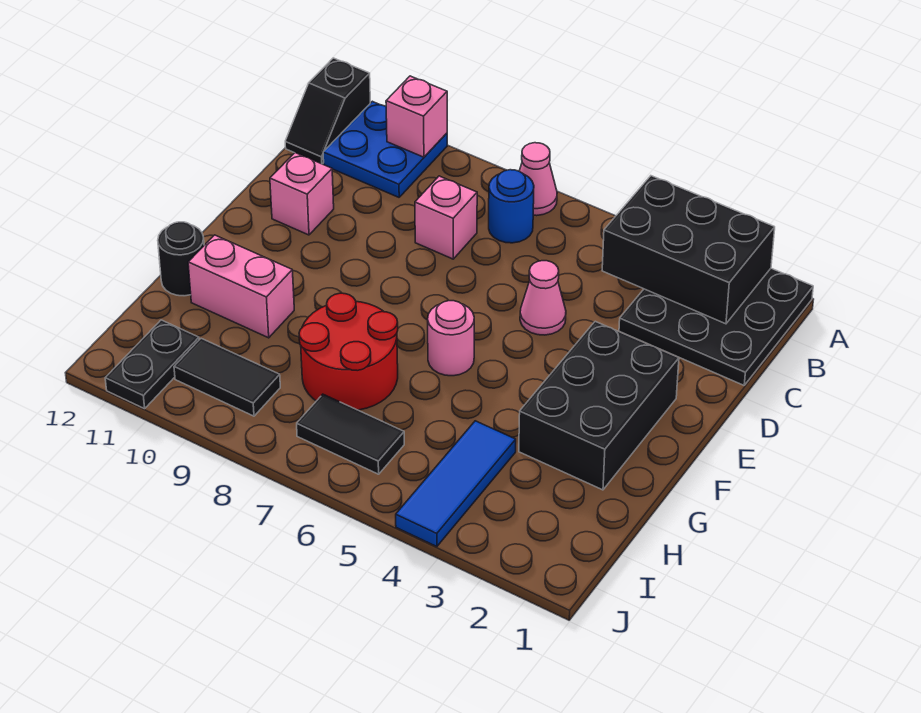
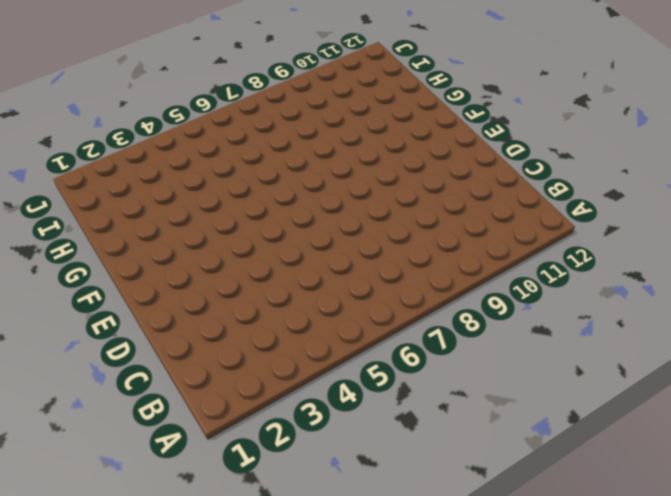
none -> black 3x3 plate [619,268,813,385]
none -> pink 1x1 cone [519,143,557,216]
none -> blue 2x2 plate [323,101,447,197]

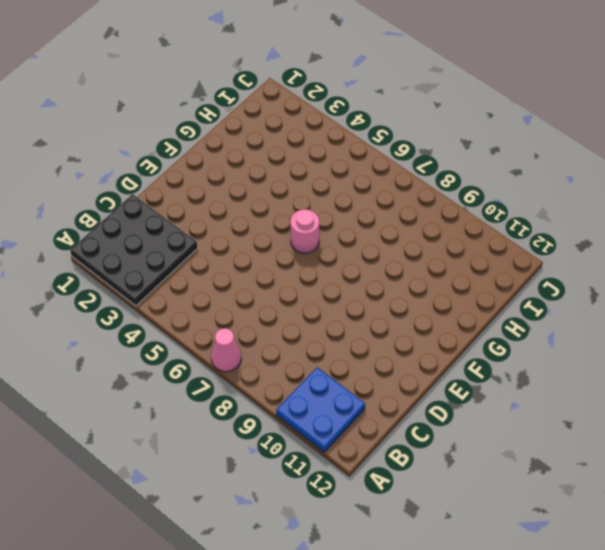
none -> black 1x2 slope [285,58,370,164]
none -> blue 1x1 round brick [489,170,534,243]
none -> pink 1x1 brick [415,176,477,259]

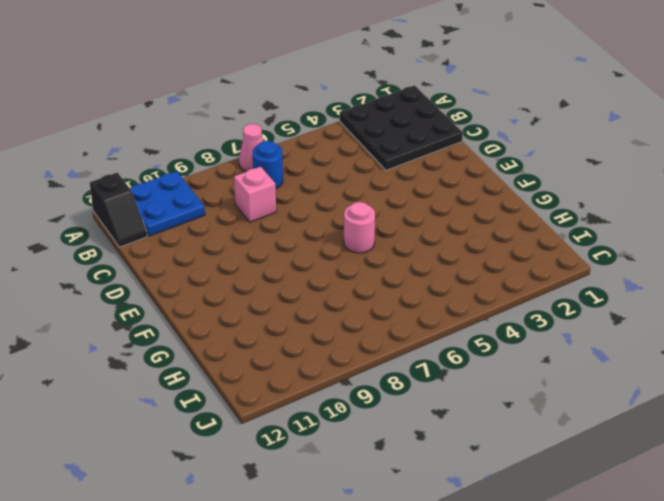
none -> pink 1x1 cone [520,261,566,335]
none -> pink 1x1 brick [270,153,334,235]
none -> black 2x3 brick [519,321,679,490]

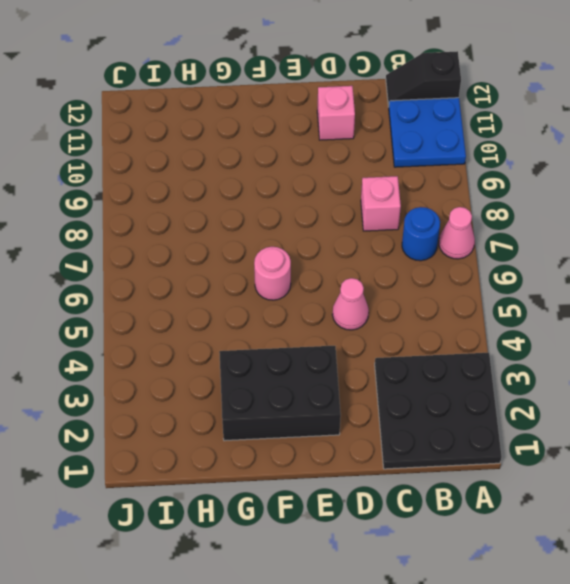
none -> red 2x2 round brick [299,293,398,410]
none -> pink 1x2 brick [188,235,294,338]
none -> black 1x1 round brick [158,222,204,296]

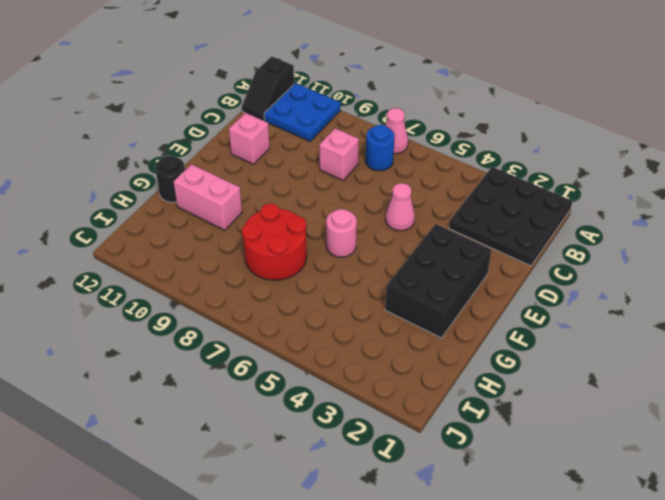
none -> blue 1x3 tile [396,421,516,547]
none -> black 1x2 tile [297,394,404,474]
none -> black 1x2 tile [174,338,280,416]

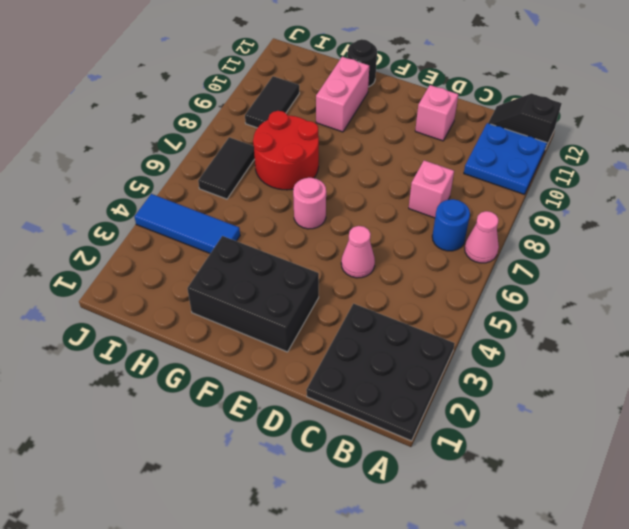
none -> black 1x2 plate [105,320,199,409]
none -> black 2x3 brick [602,176,775,324]
none -> pink 1x1 brick [386,76,447,157]

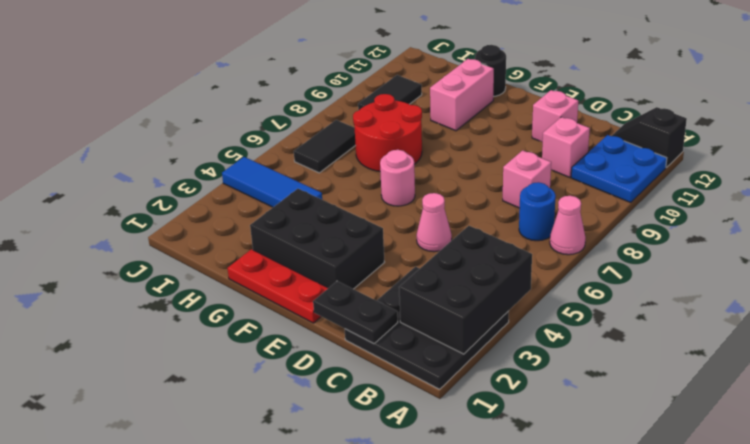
black 1x2 plate [313,281,398,344] -> black 1x2 plate moved to [105,320,199,409]
pink 1x1 brick [542,117,590,177] -> pink 1x1 brick moved to [386,76,447,157]
red 1x3 plate [227,249,328,323] -> none

